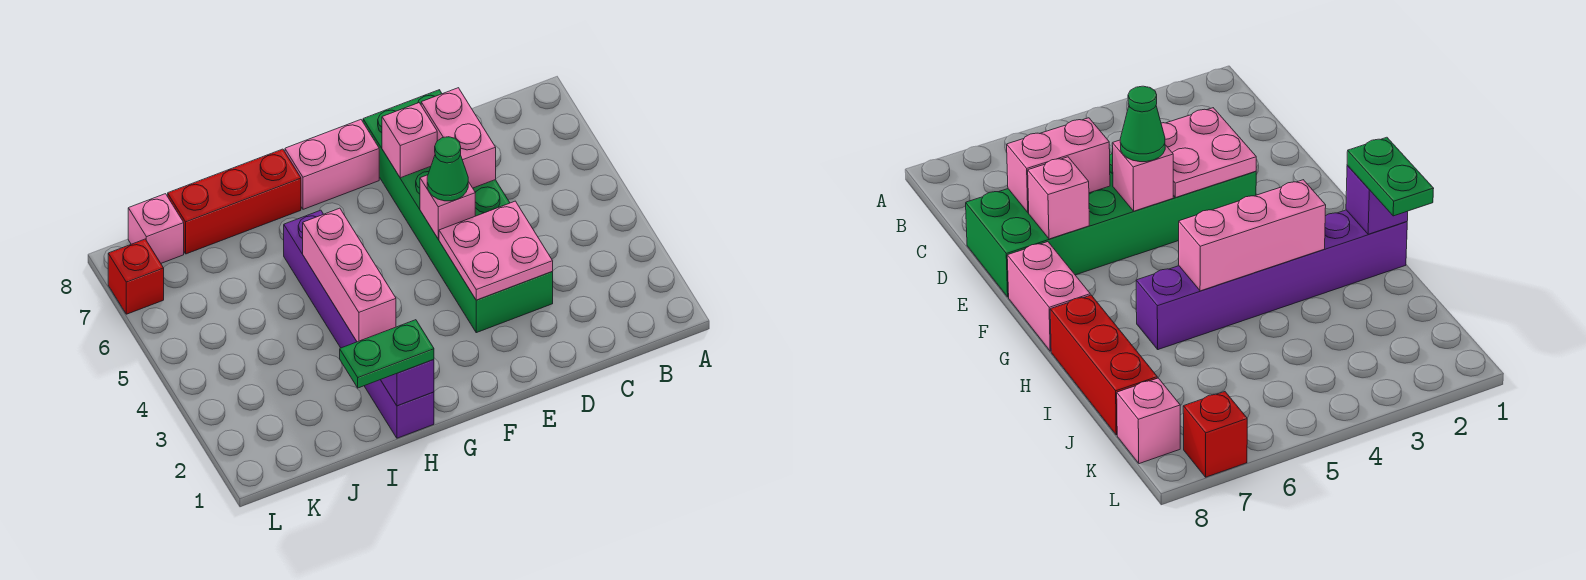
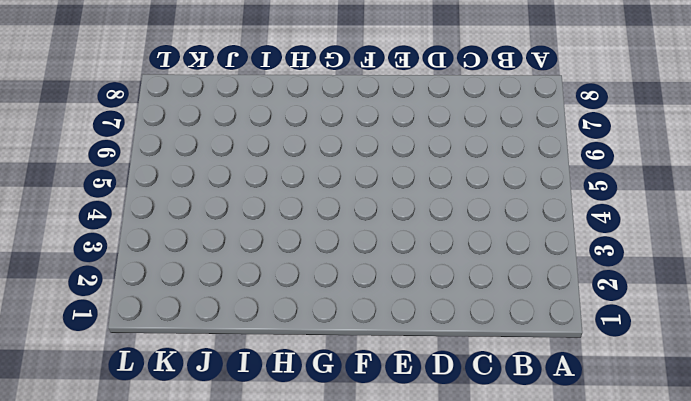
none -> green 2x6 brick [363,90,553,333]
none -> pink 1x2 brick [285,120,379,209]
none -> purple 1x6 brick [284,210,434,438]

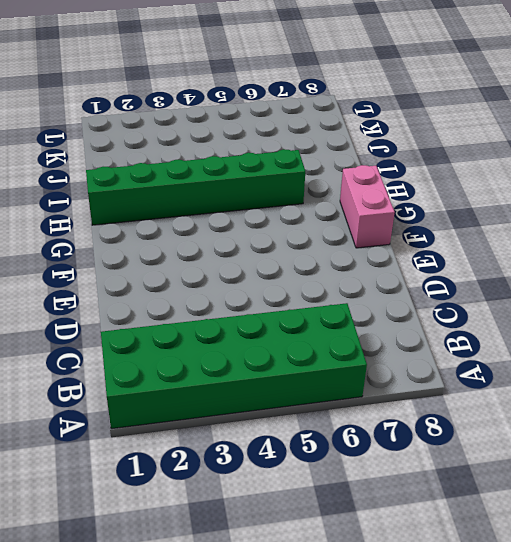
green 2x6 brick [101,303,367,429] -> green 2x6 brick moved to [363,90,553,333]
green 1x6 brick [86,149,305,225] -> purple 1x6 brick [284,210,434,438]
none -> red 1x3 brick [168,149,301,254]
none -> pink 1x1 brick [128,194,184,263]
none -> red 1x1 brick [108,239,164,314]

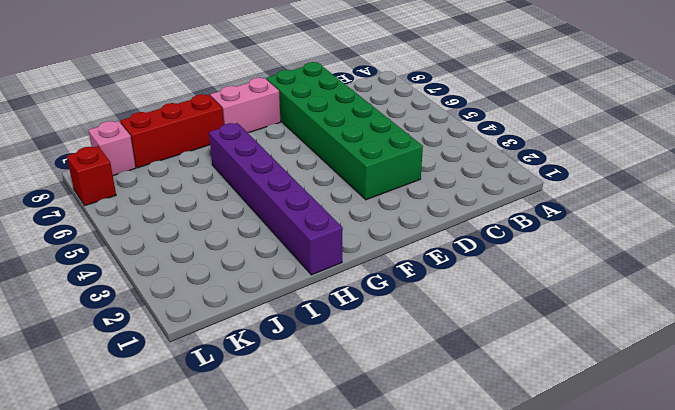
none -> pink 2x2 plate [439,201,553,300]
none -> pink 1x2 brick [421,88,496,188]
none -> pink 1x1 brick [420,175,475,239]

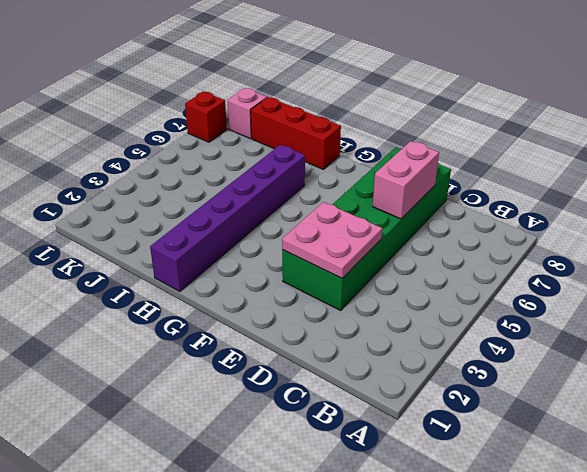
none -> pink 1x2 brick [285,120,379,209]
none -> pink 1x1 brick [420,175,475,239]
none -> pink 1x1 brick [382,103,437,178]

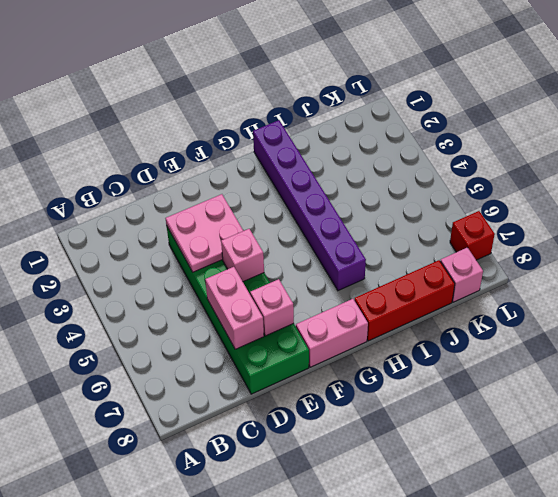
none -> purple 1x1 brick [381,360,434,406]
none -> pink 1x3 brick [303,208,396,342]
none -> green 1x1 cone [427,137,468,201]

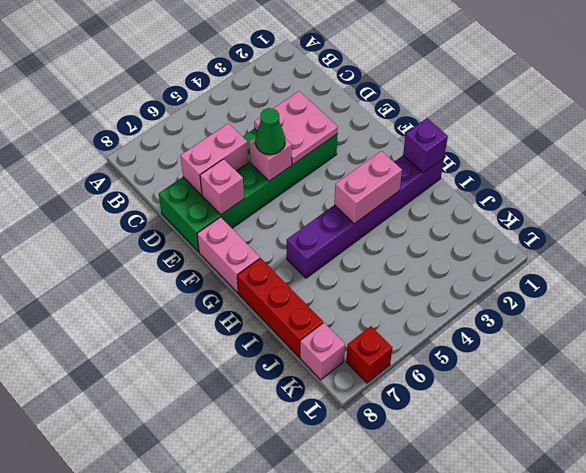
pink 1x2 brick [334,151,402,224] -> pink 1x3 brick [303,208,396,342]
none -> green 1x2 plate [340,320,434,388]

